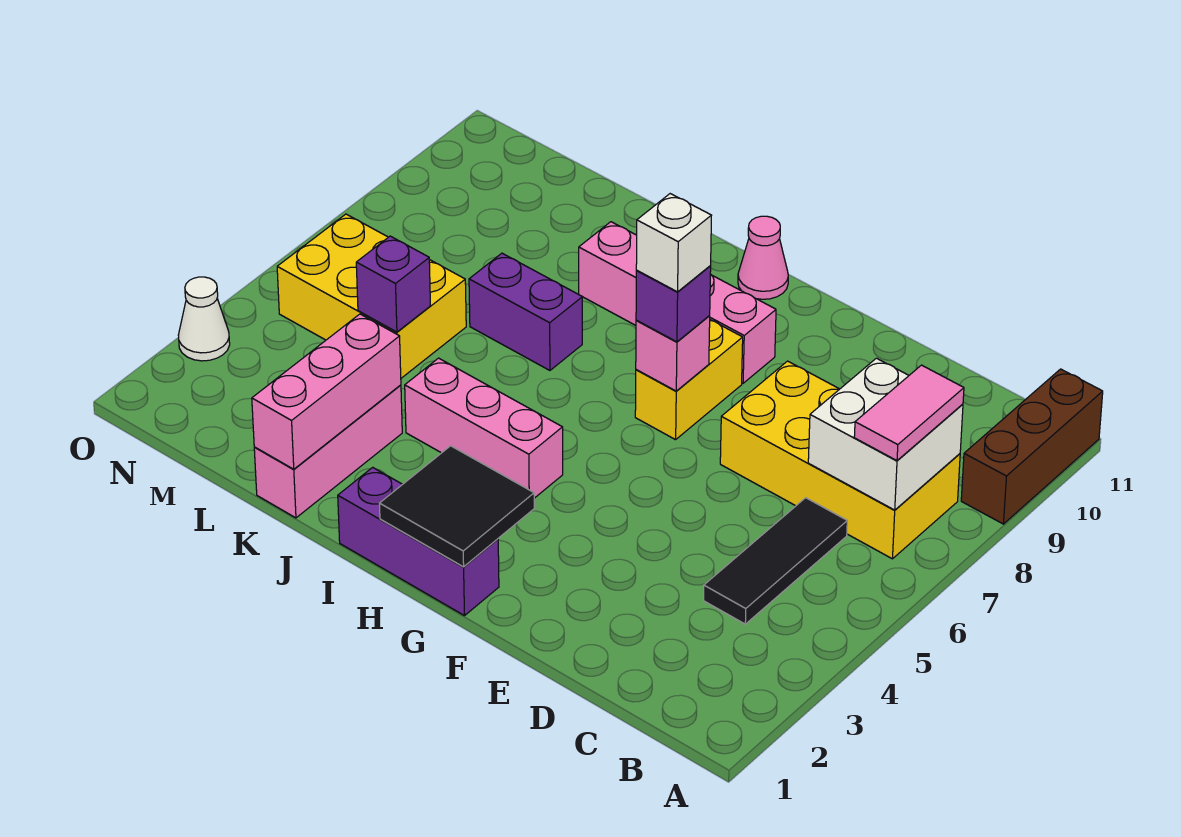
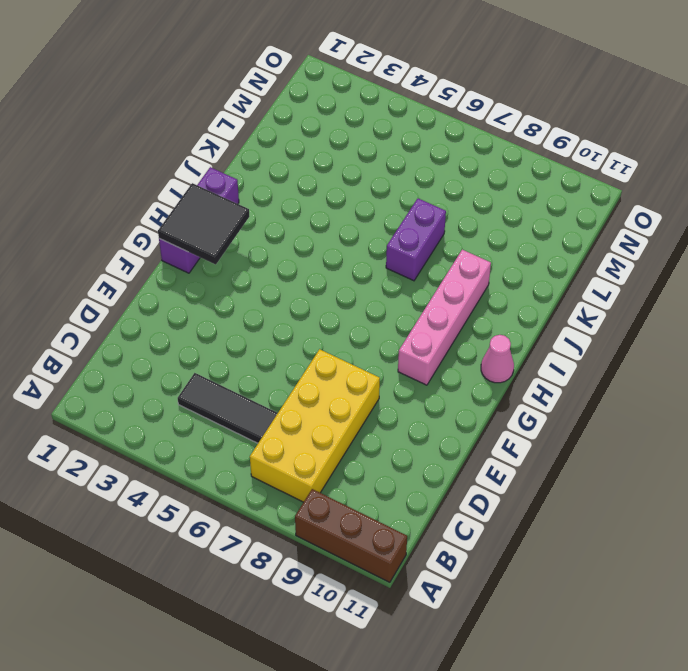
none -> yellow 1x2 brick [635,320,743,440]
none -> pink 1x3 brick [405,358,563,498]
none -> pink 1x3 brick [254,385,402,518]

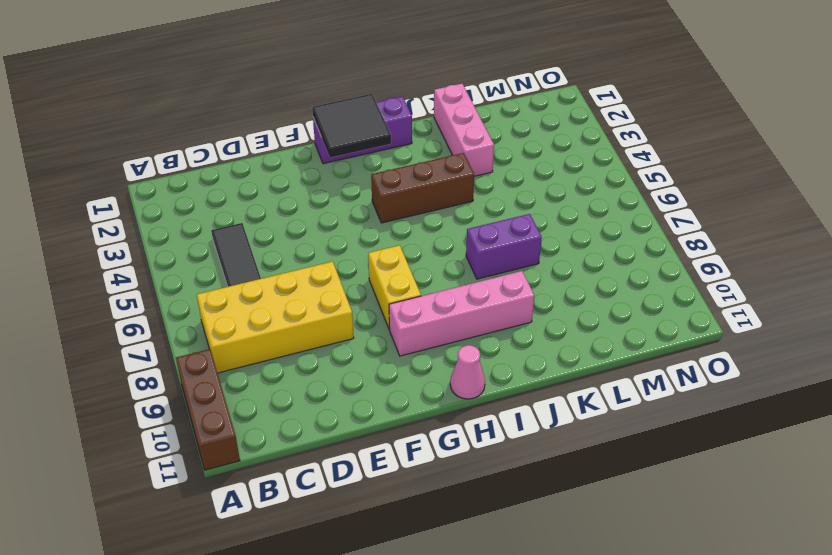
brown 1x3 brick [371,153,474,223] -> pink 1x3 brick [405,358,563,498]
none -> yellow 2x3 brick [277,214,466,378]
none -> white 1x1 cone [178,277,230,361]
none -> white 2x2 brick [808,358,963,510]

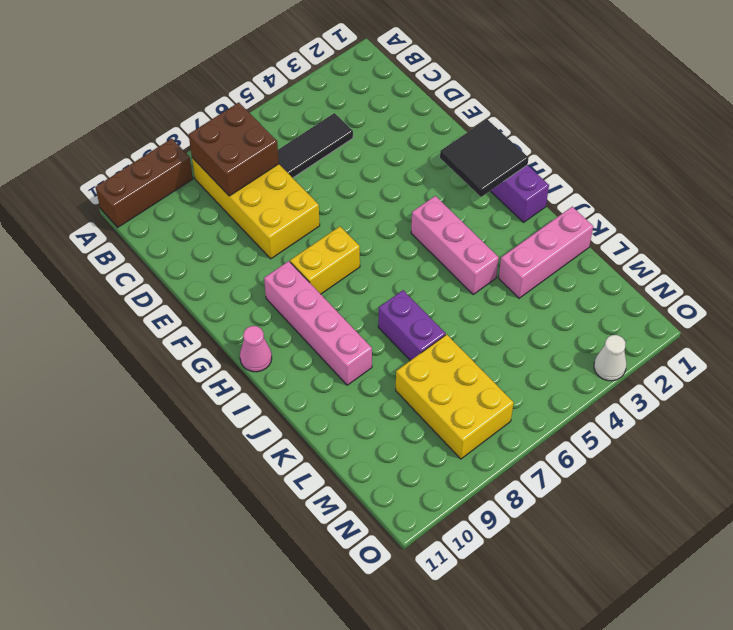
brown 2x2 brick [189,102,279,196] -> white 2x2 brick [808,358,963,510]
yellow 2x3 brick [396,334,514,459] -> yellow 2x3 brick moved to [277,214,466,378]
none -> pink 1x1 brick [636,316,710,391]
none -> pink 1x3 brick [252,314,401,469]
none -> purple 1x1 brick [356,236,430,332]

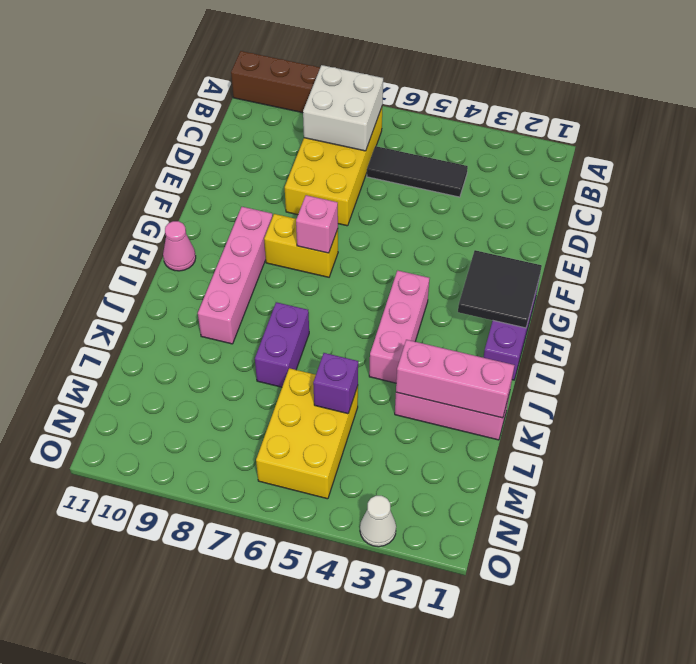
none -> pink 1x2 tile [854,365,964,461]
none -> purple 1x1 brick [636,266,711,342]
none -> white 1x1 brick [636,194,712,292]

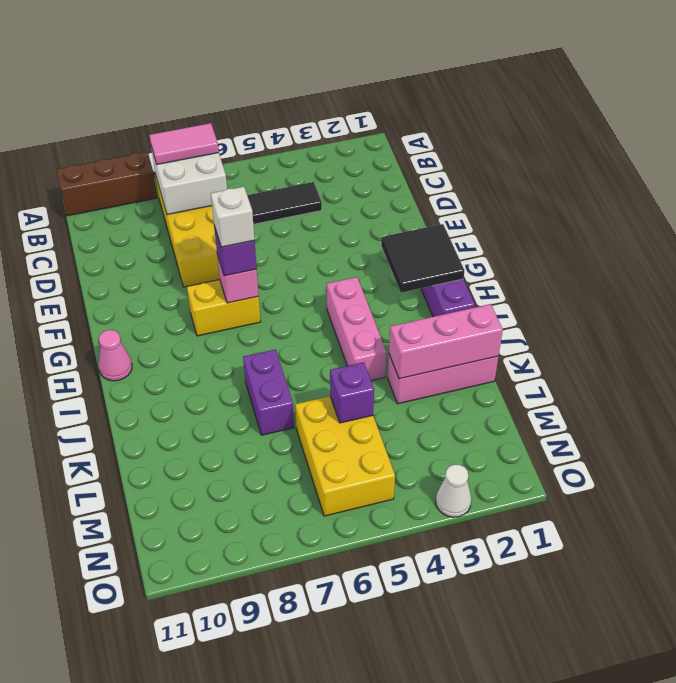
none -> pink 1x4 brick [579,222,776,383]

